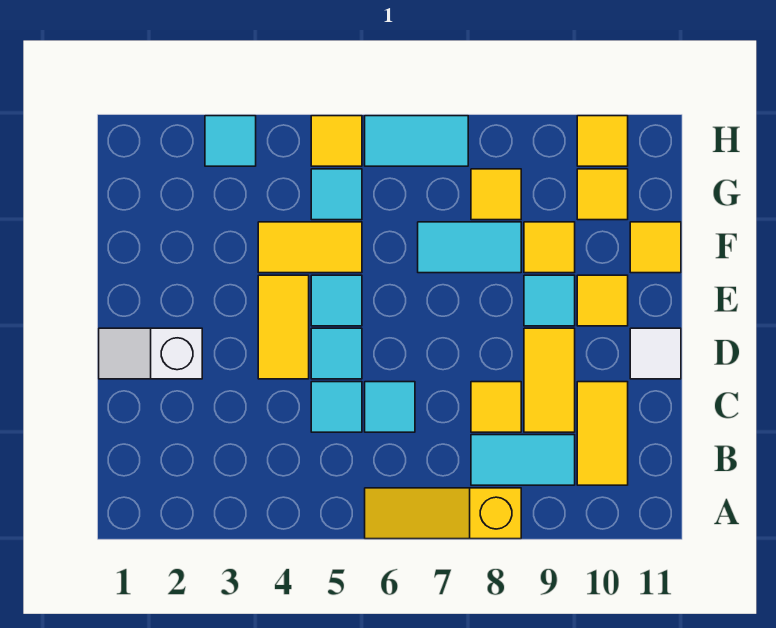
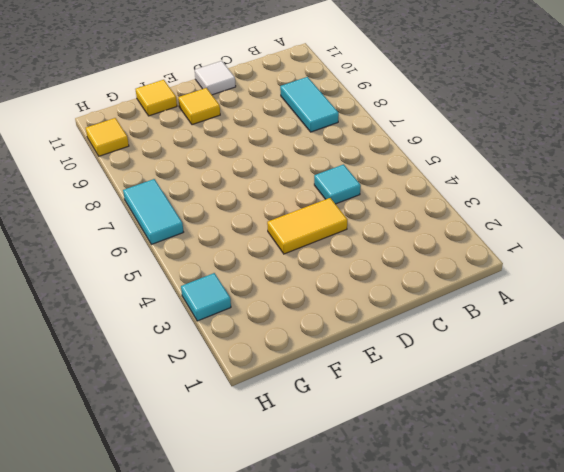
none -> yellow 1x3 slope [365,488,521,539]
none -> yellow 1x2 tile [577,382,628,485]
none -> cyan 1x1 tile [365,382,415,432]

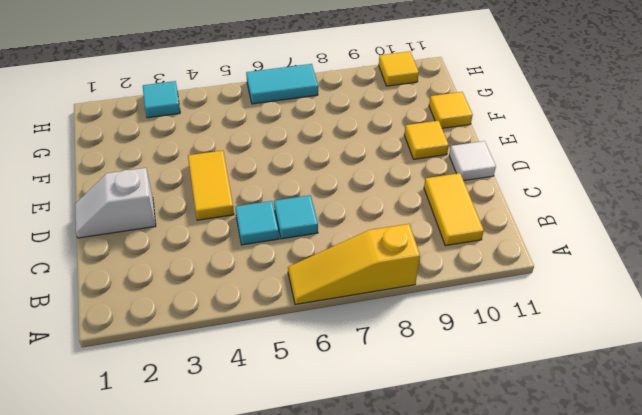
none -> cyan 1x2 tile [471,435,575,485]
none -> yellow 1x1 tile [471,382,521,432]
none -> yellow 1x2 tile [524,328,575,432]

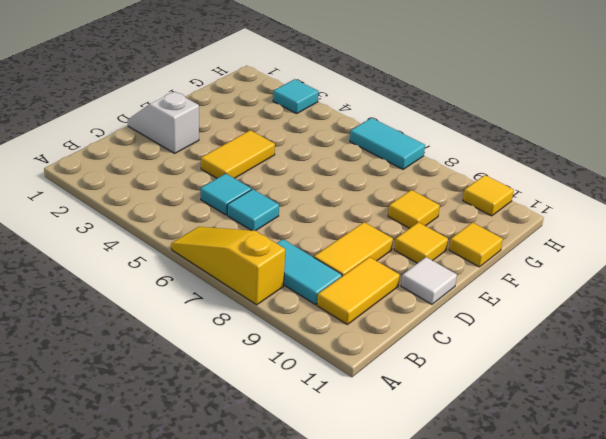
none -> yellow 1x1 tile [471,382,521,432]
none -> cyan 1x1 tile [311,328,362,379]
none -> cyan 1x1 tile [311,275,362,326]

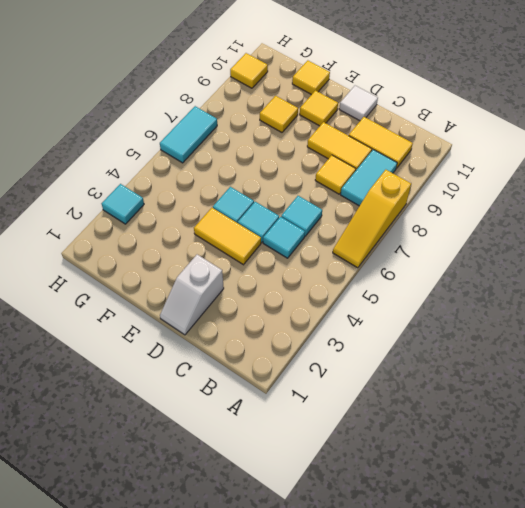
none -> cyan 1x1 tile [524,275,575,326]
none -> yellow 1x2 tile [258,222,362,273]
none -> cyan 1x2 tile [418,222,521,273]

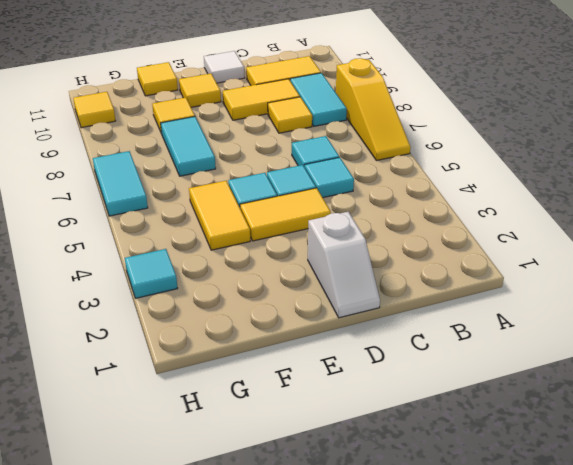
none -> cyan 1x1 tile [524,275,575,326]
none -> cyan 1x1 tile [311,169,362,220]
none -> yellow 1x1 tile [471,169,521,220]

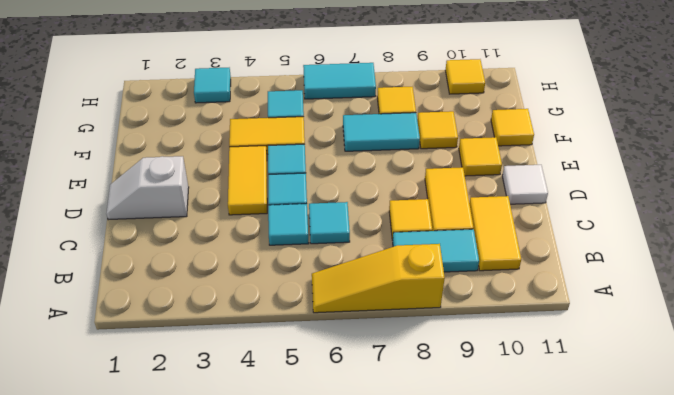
none -> cyan 1x1 tile [524,275,575,326]
none -> yellow 1x1 tile [577,169,628,220]
none -> yellow 1x1 tile [311,116,362,166]

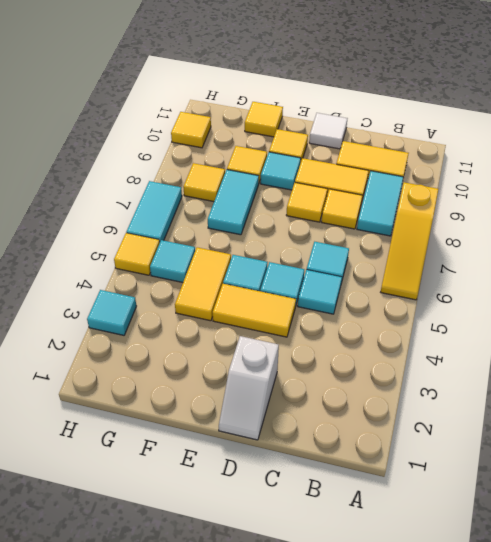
yellow 1x1 tile [286,183,327,222] -> yellow 1x1 tile moved to [577,169,628,220]

